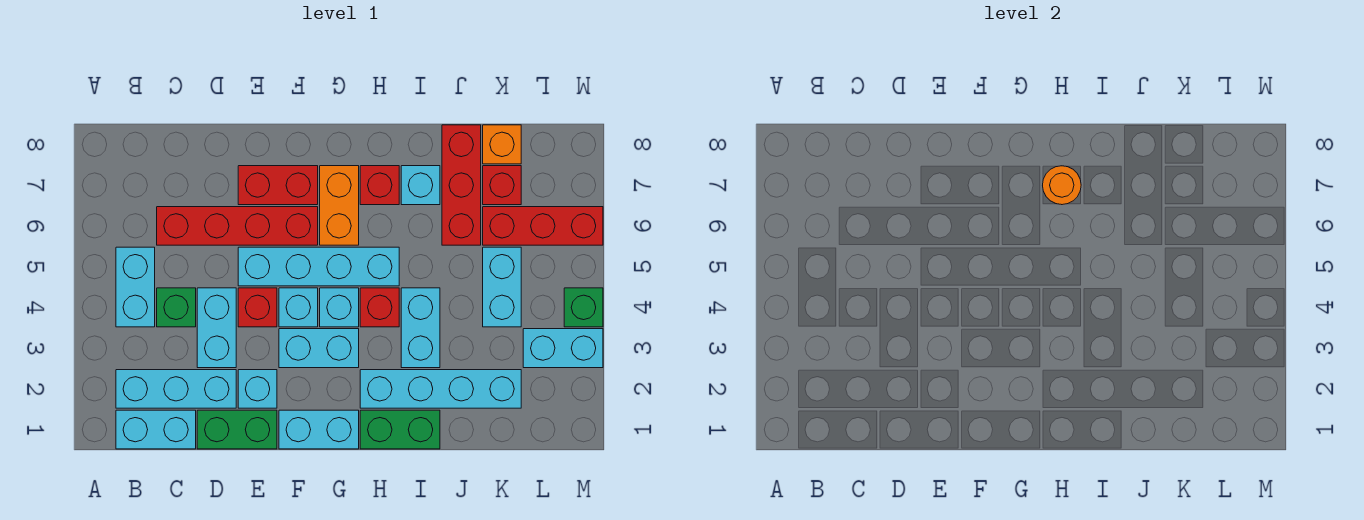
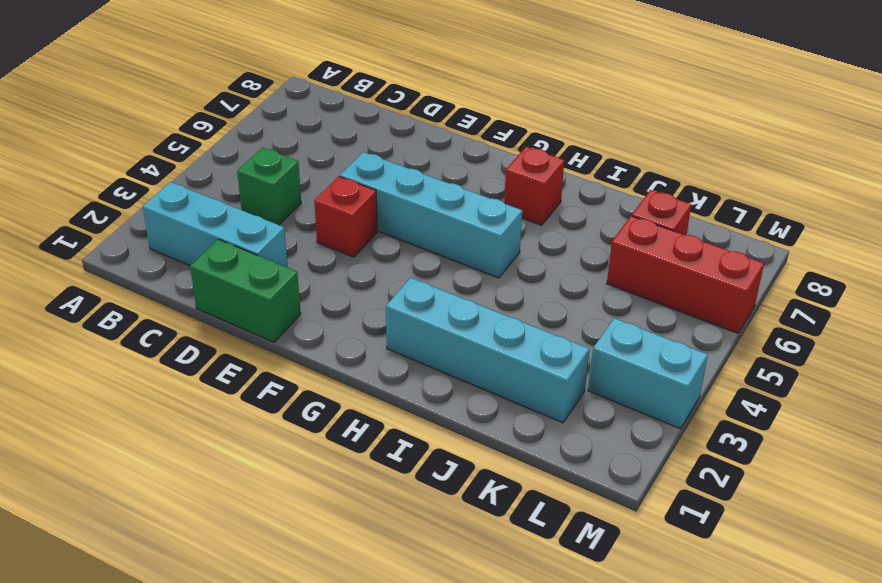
none -> cyan 1x2 brick [116,410,196,449]
none -> cyan 1x2 brick [116,247,155,327]
none -> red 1x4 brick [157,207,318,245]
none -> cyan 1x2 brick [197,288,236,368]

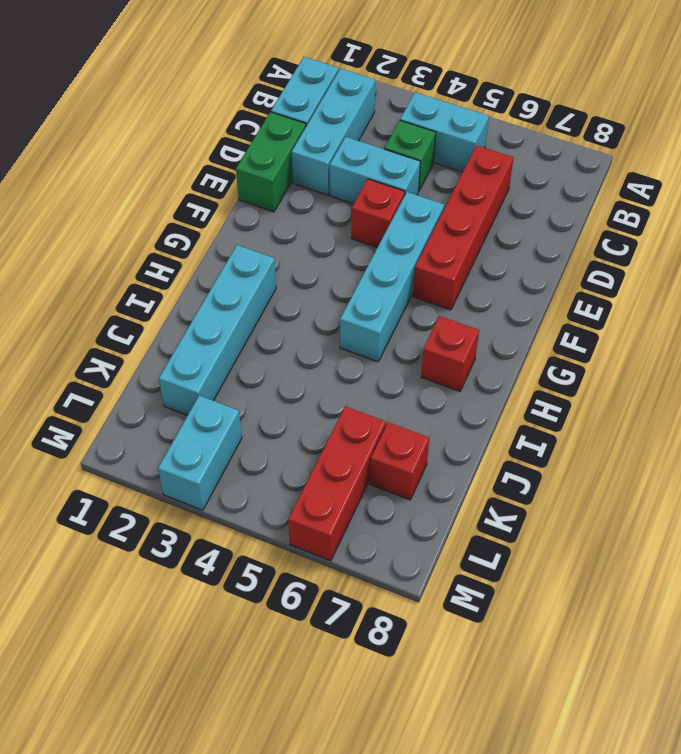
none -> cyan 1x1 brick [238,370,277,408]
none -> red 1x2 brick [238,166,318,205]
none -> cyan 1x2 brick [279,410,359,449]
none -> cyan 1x2 brick [279,329,359,368]

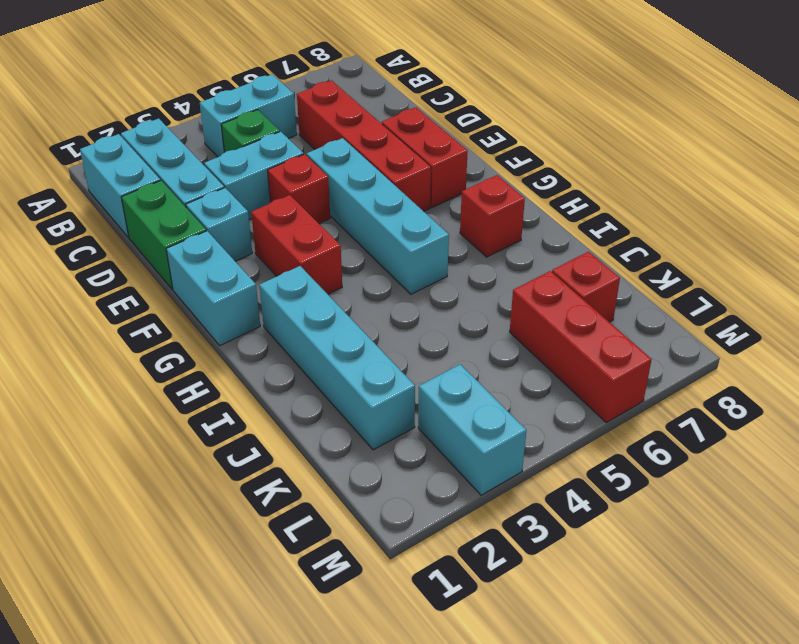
red 1x2 brick [251,195,342,294] -> cyan 1x2 brick [279,329,359,368]
none -> cyan 1x1 brick [279,288,318,327]
none -> cyan 1x1 brick [320,288,359,327]
none -> orange 1x2 brick [320,166,359,245]
none -> green 1x2 brick [360,410,440,449]

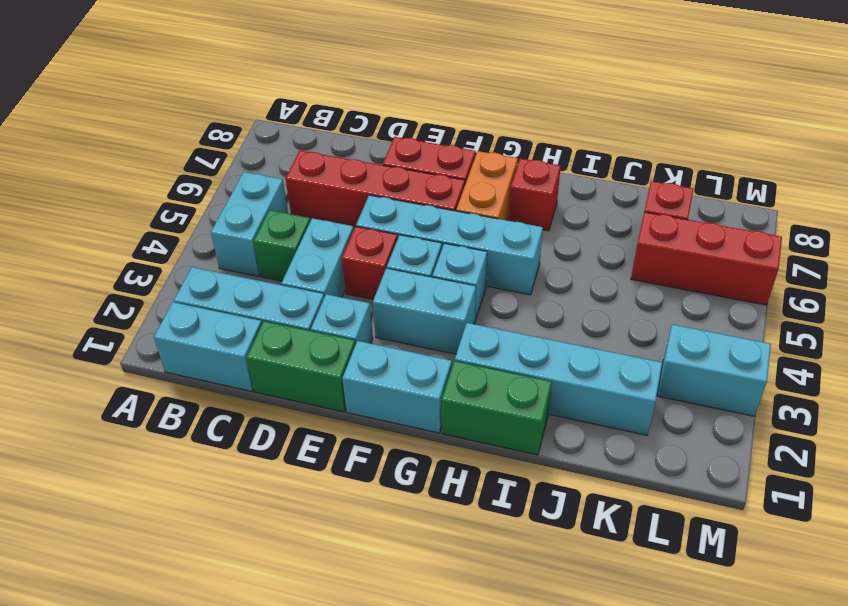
none -> red 1x1 brick [360,288,399,327]
none -> cyan 1x2 brick [401,288,440,368]
none -> cyan 1x1 brick [401,166,440,205]
none -> red 1x3 brick [442,125,481,245]

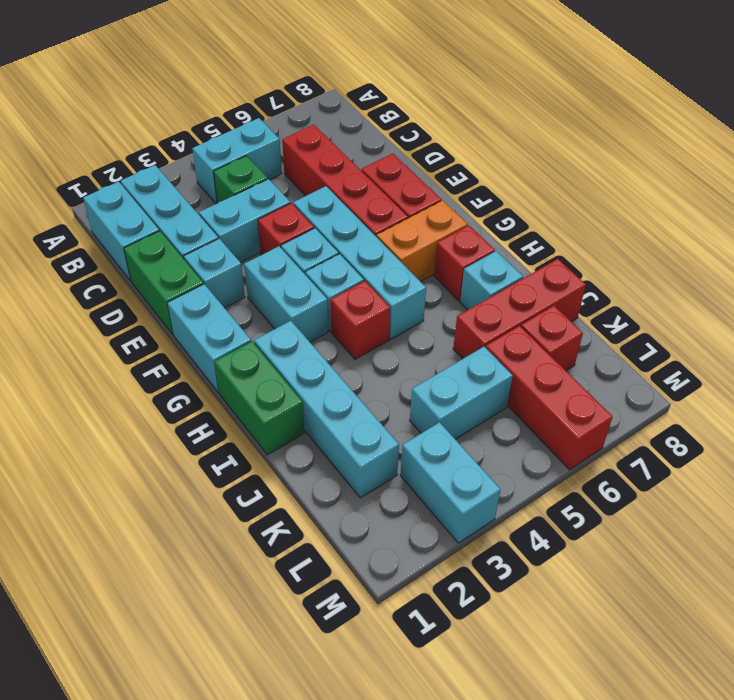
none -> cyan 1x2 brick [401,288,440,368]
none -> orange 1x1 brick [483,125,521,164]
none -> green 1x1 brick [564,288,603,327]
none -> orange 1x1 round brick [1043,166,1081,205]

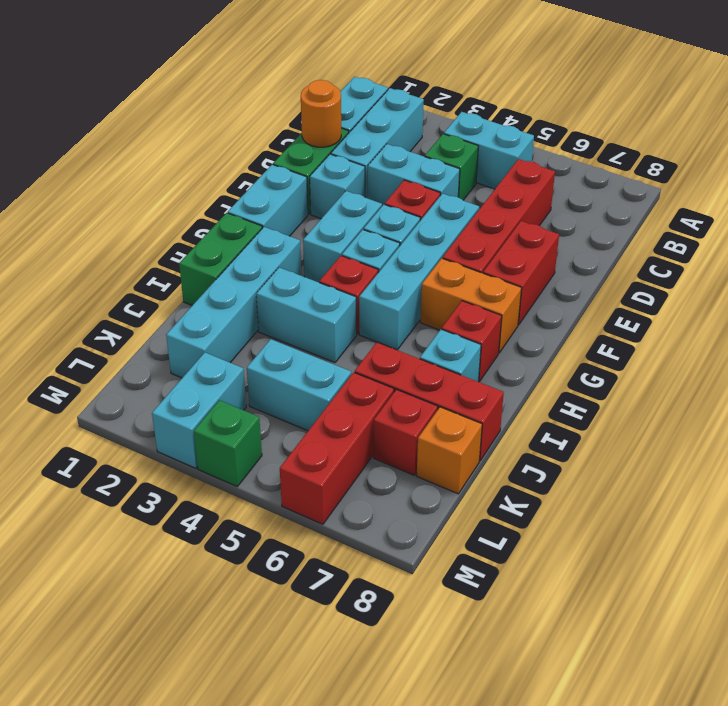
orange 1x1 round brick [301,80,341,147] -> orange 1x1 round brick moved to [1043,166,1081,205]

